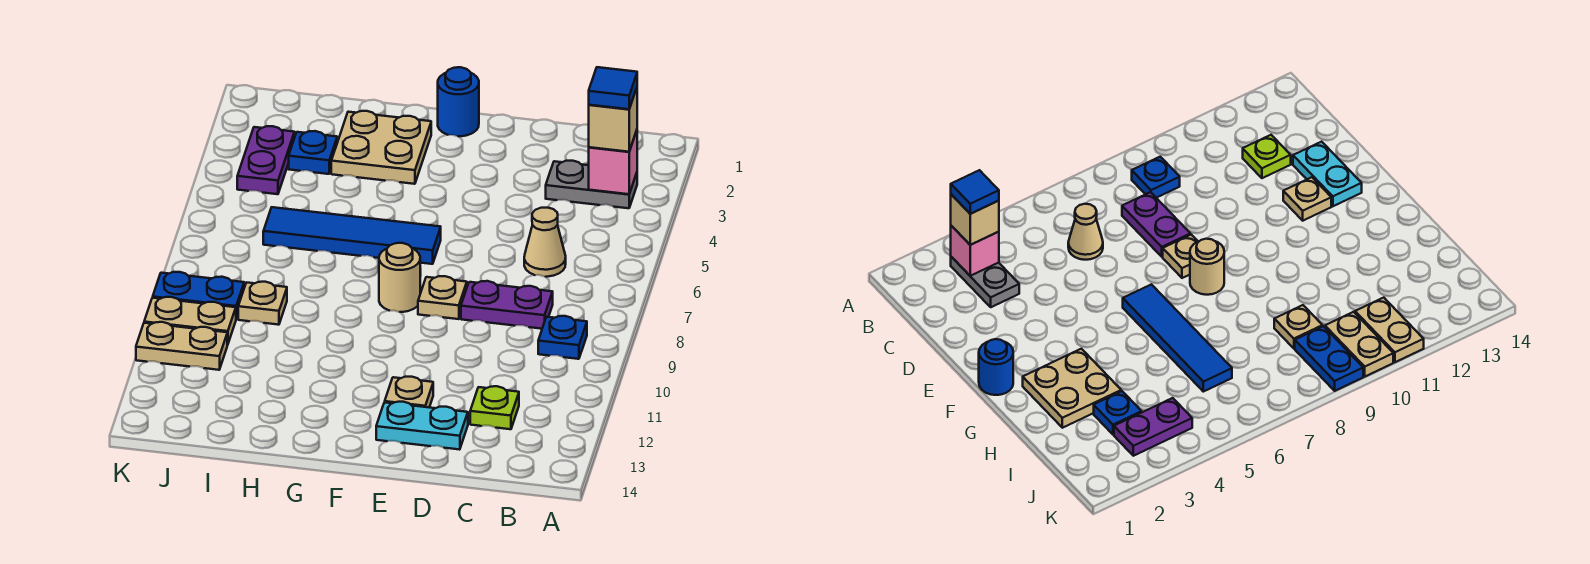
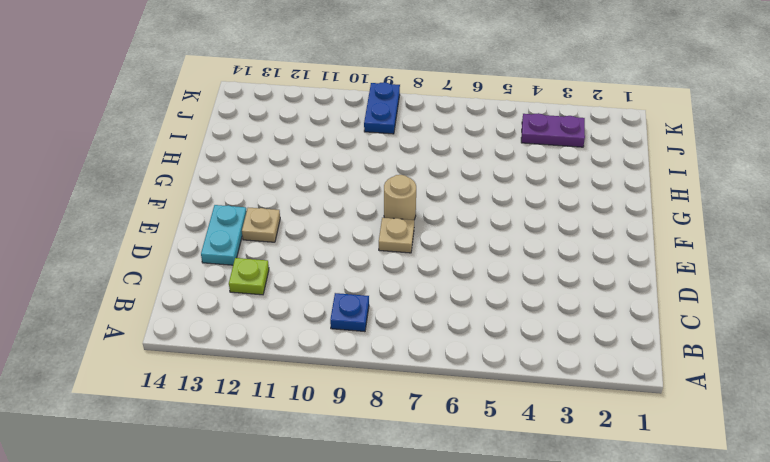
none -> grey 1x2 plate [546,161,637,208]
none -> tan 1x1 cone [524,208,566,277]
none -> purple 1x2 plate [461,281,553,329]

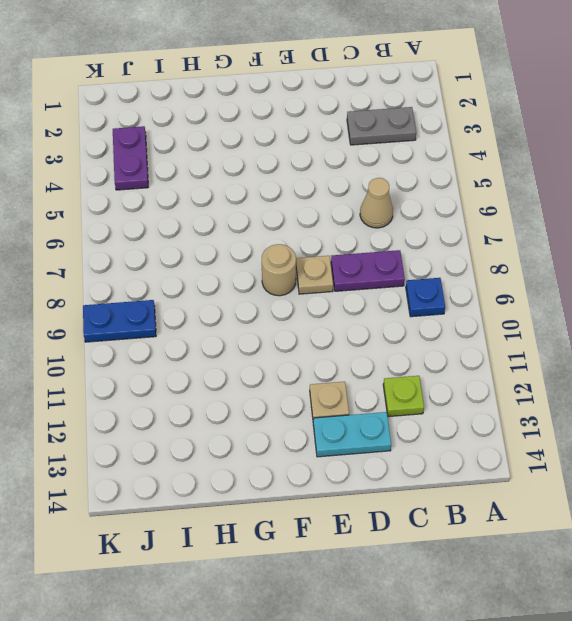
none -> blue 1x1 round brick [438,67,479,136]
none -> blue 1x4 tile [263,207,441,264]
none -> tan 2x2 plate [331,111,431,184]

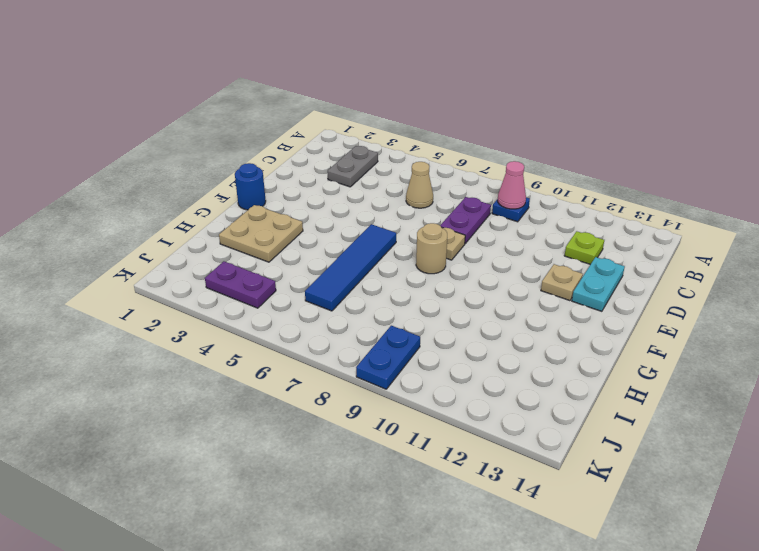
pink 1x1 cone [498,161,526,209] -> none
none -> blue 1x1 plate [289,131,337,174]
none -> tan 1x1 plate [238,282,287,325]
none -> tan 1x2 plate [144,297,236,345]

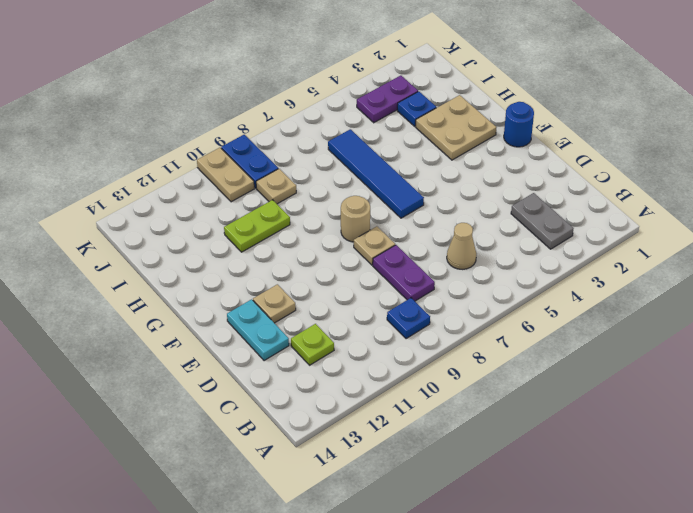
lime 1x2 plate [224,200,290,252] -> none
none -> tan 1x2 plate [136,322,227,370]
none -> pink 1x1 brick [589,131,637,194]
none -> tan 1x1 brick [589,88,637,152]

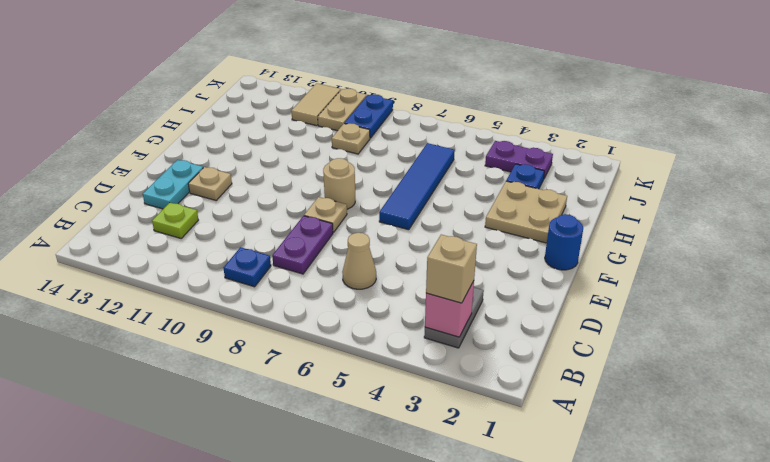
tan 1x2 tile [291,83,341,126] -> tan 1x2 plate [136,322,227,370]
none -> blue 1x1 tile [589,67,637,109]

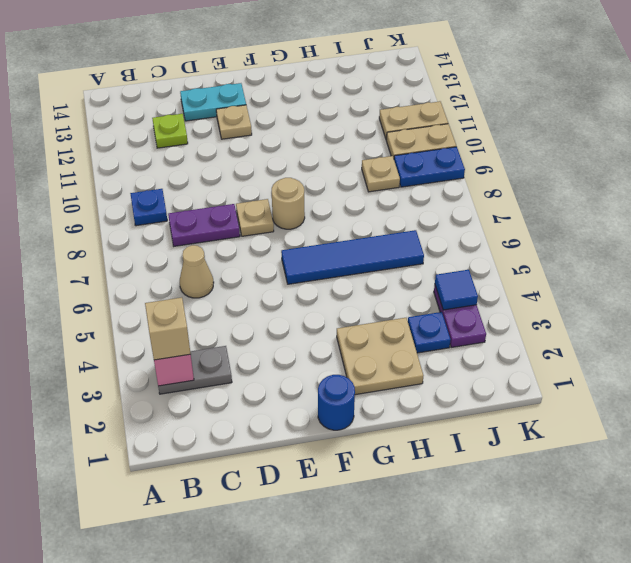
blue 1x1 tile [435,270,478,310] -> blue 1x1 tile moved to [589,67,637,109]

